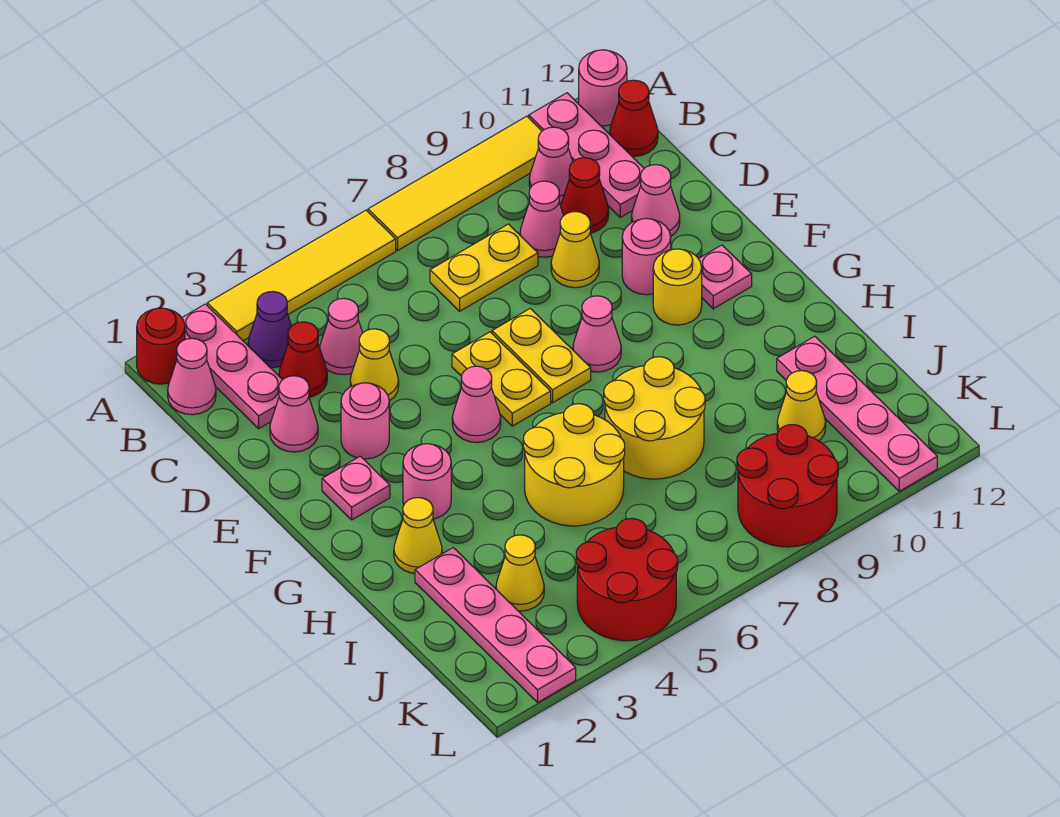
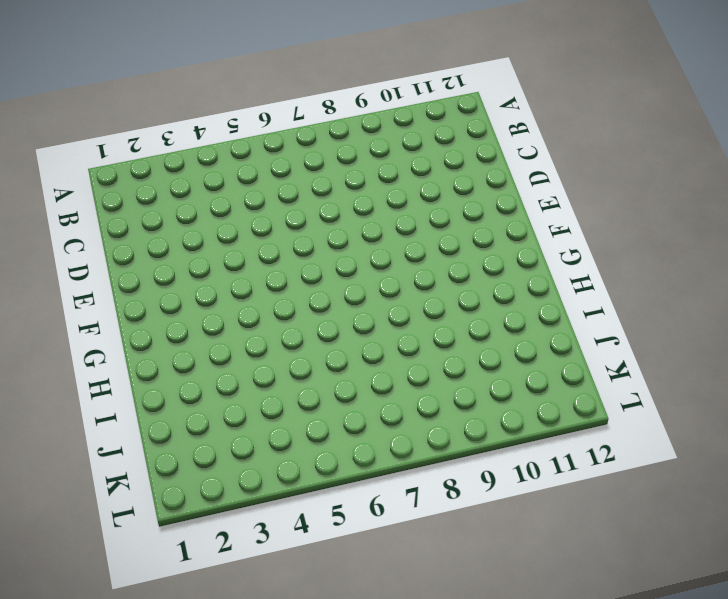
none -> red 1x1 round brick [137,308,185,384]
none -> pink 1x3 plate [182,304,282,428]
none -> yellow 1x4 tile [207,210,396,341]
none -> yellow 1x4 tile [368,116,542,250]

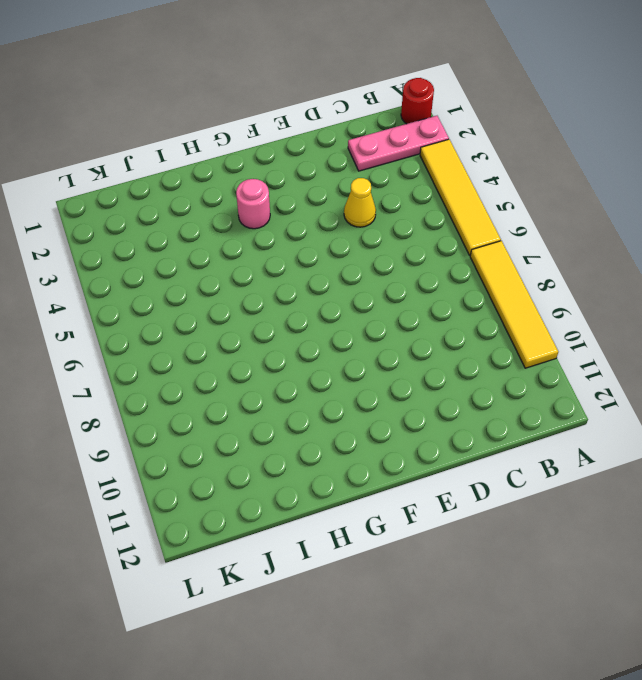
none -> pink 1x3 plate [529,93,644,217]
none -> pink 1x1 round brick [579,50,627,126]
none -> pink 1x1 cone [168,338,216,415]
none -> purple 1x1 cone [248,292,291,368]

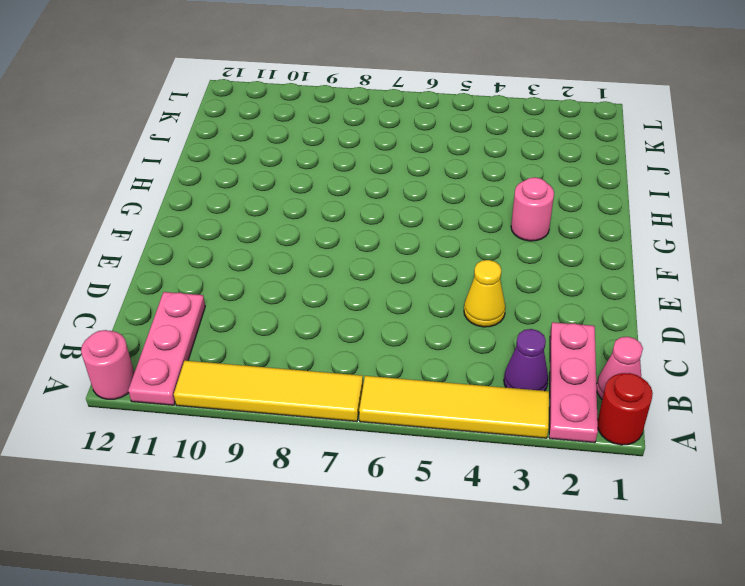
none -> pink 1x1 cone [529,127,573,203]
none -> red 1x1 cone [610,80,658,156]
none -> red 1x1 cone [279,322,327,397]
none -> pink 1x1 cone [320,298,362,375]

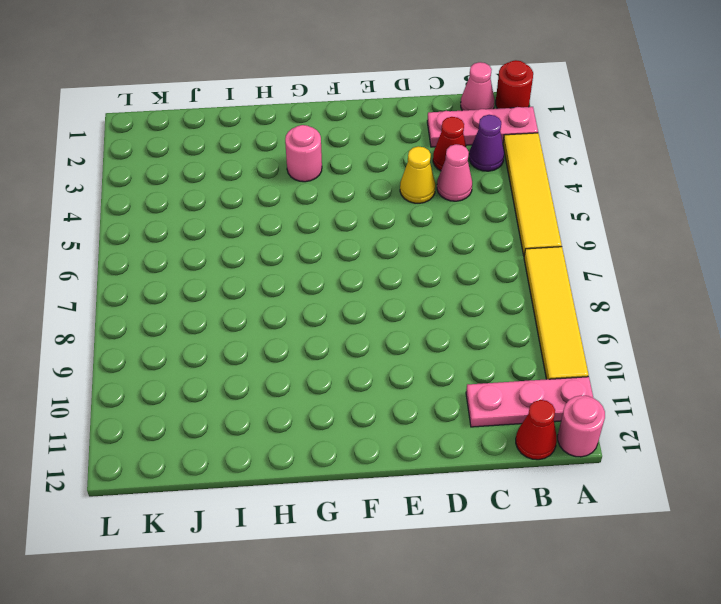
none -> pink 1x1 cone [529,127,573,203]
none -> yellow 1x2 plate [430,224,538,311]
none -> pink 1x1 cone [520,181,564,257]
none -> red 1x1 cone [561,158,609,233]

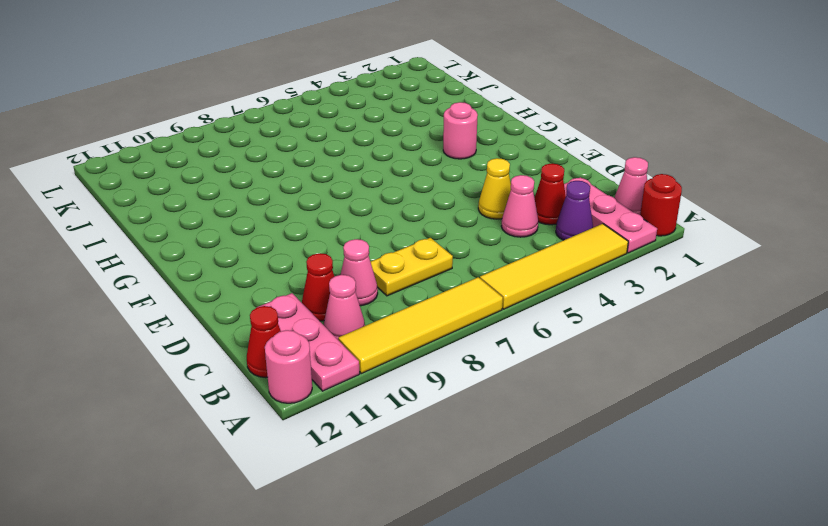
none -> pink 1x1 cone [270,376,318,452]
none -> yellow 1x1 cone [551,212,599,288]
none -> pink 1x1 cone [631,165,680,236]
none -> pink 1x1 round brick [341,383,389,459]

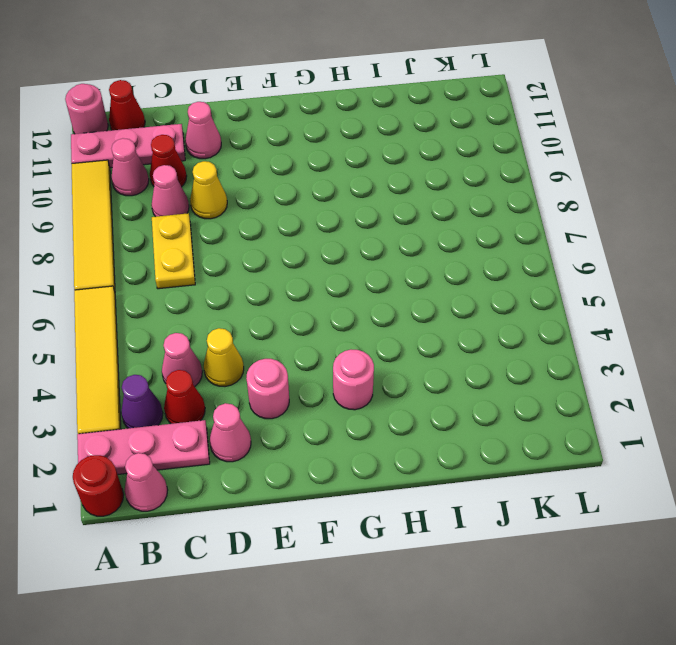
none -> yellow 1x2 plate [452,332,551,426]
none -> yellow 1x2 plate [492,309,591,403]
none -> pink 1x1 round brick [622,219,671,295]
none -> pink 1x1 plate [322,456,390,520]

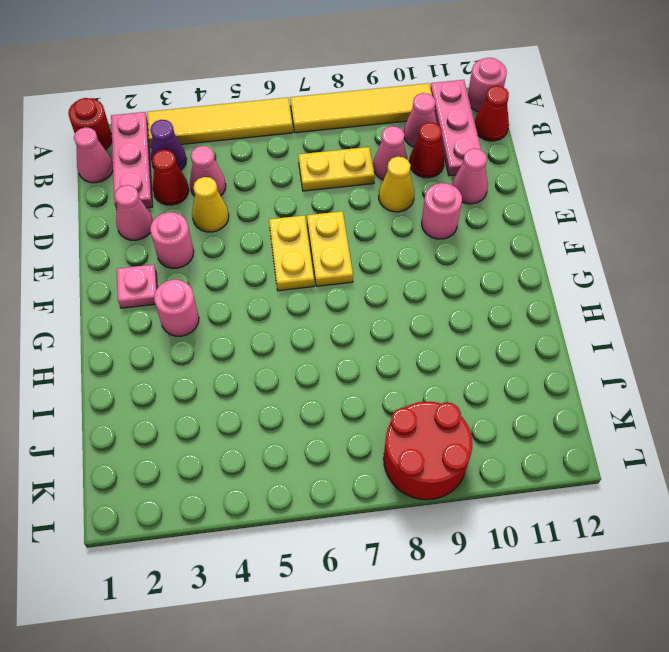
none -> pink 1x1 cone [452,366,501,442]
none -> pink 1x1 cone [573,296,621,372]
none -> yellow 1x1 round brick [653,249,702,325]
none -> pink 1x1 plate [699,245,752,309]

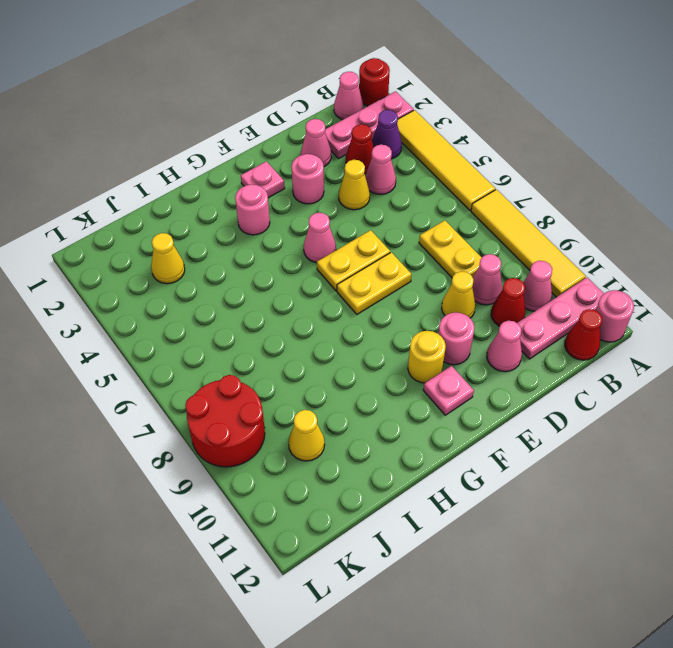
none -> pink 1x1 cone [573,296,621,372]
none -> yellow 1x1 cone [394,498,442,573]
none -> yellow 2x2 round brick [523,404,625,526]
none -> yellow 2x2 round brick [604,357,705,479]

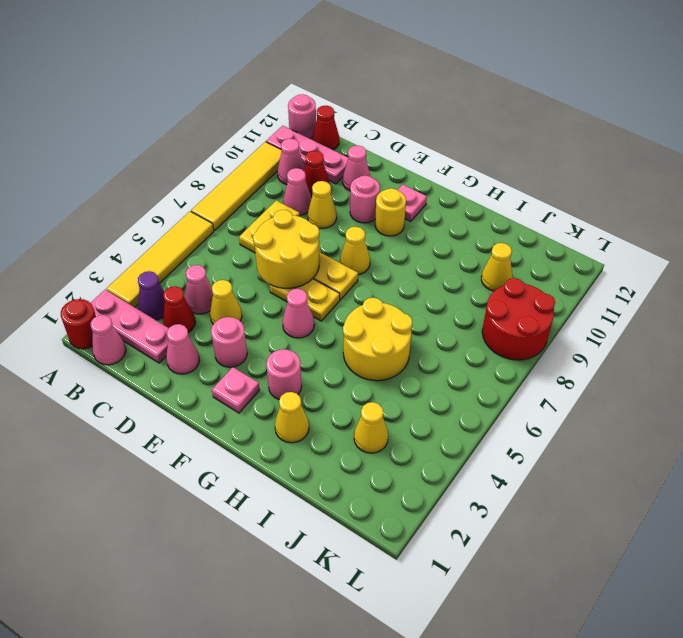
yellow 2x2 round brick [253,210,319,288] -> yellow 2x2 round brick moved to [604,357,705,479]
yellow 1x1 cone [340,227,370,275] -> pink 1x1 cone [573,296,621,372]
none -> pink 1x4 plate [415,548,576,702]
none -> pink 1x4 plate [777,336,937,491]
none -> red 2x2 round brick [576,518,678,641]

